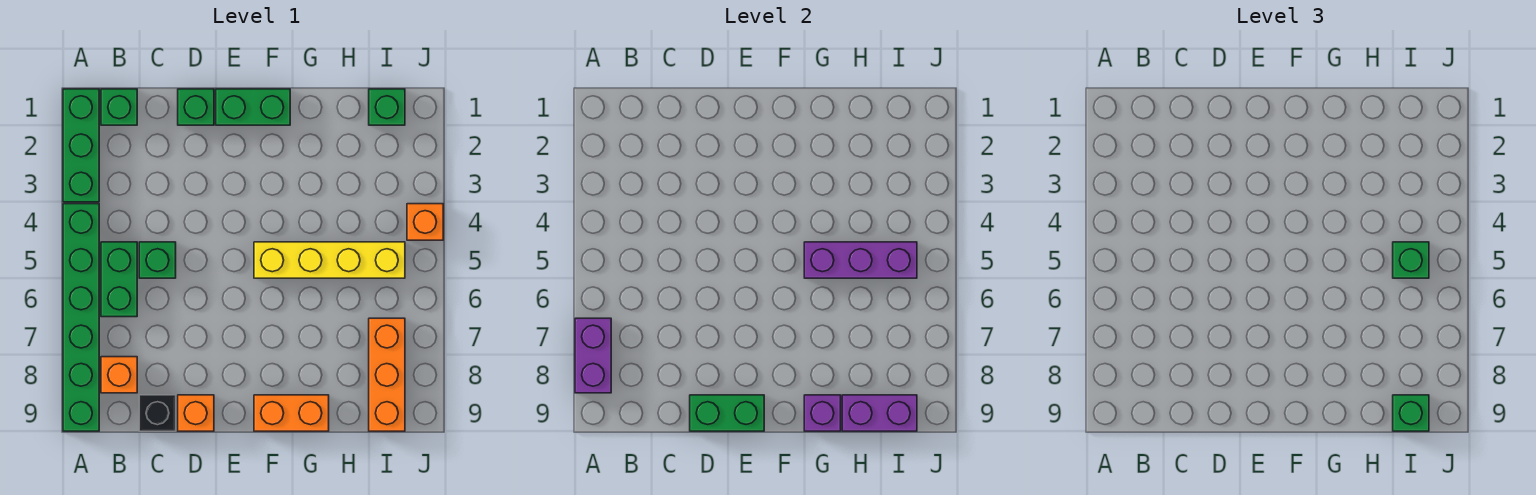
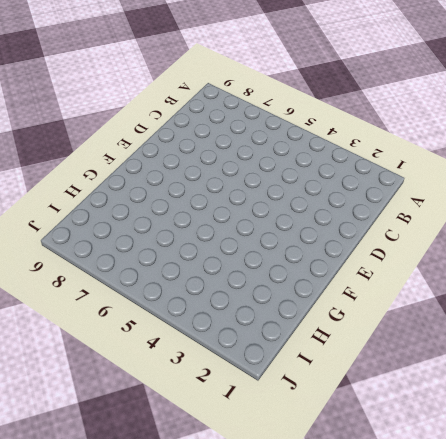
none -> green 1x3 brick [63,89,99,202]
none -> green 1x6 brick [63,204,99,431]
none -> green 1x1 brick [101,89,137,125]

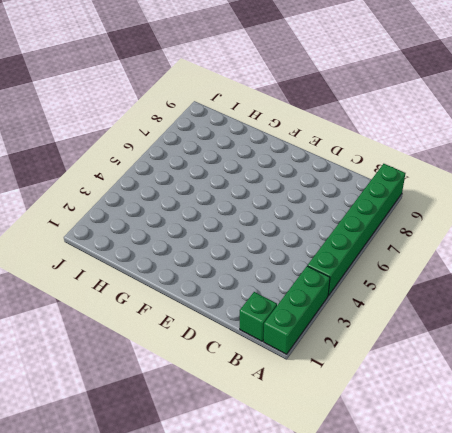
none -> green 1x2 brick [101,242,137,317]
none -> orange 1x1 brick [101,357,137,393]
none -> green 1x1 brick [139,242,176,278]

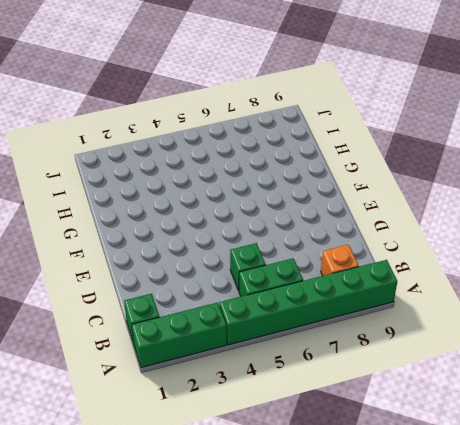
none -> black 1x1 brick [139,395,176,431]
none -> green 1x1 brick [178,89,214,125]
none -> orange 1x1 brick [178,395,214,431]

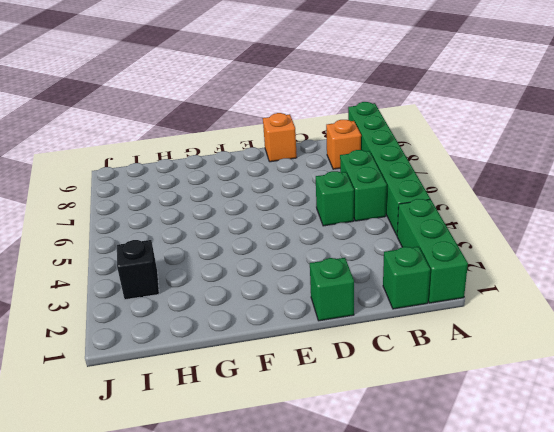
black 1x1 brick [117,240,159,300] -> black 1x1 brick moved to [139,395,176,431]
none -> green 1x2 brick [216,89,290,125]
none -> yellow 1x4 brick [254,242,405,278]
none -> orange 1x2 brick [254,395,329,431]

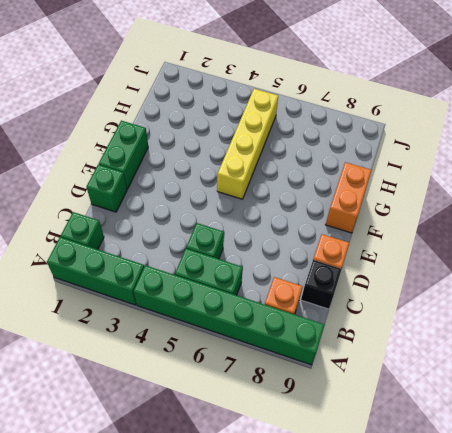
none -> green 1x1 brick [369,89,405,125]
none -> orange 1x3 brick [369,318,405,431]
none -> orange 1x1 brick [407,204,443,240]

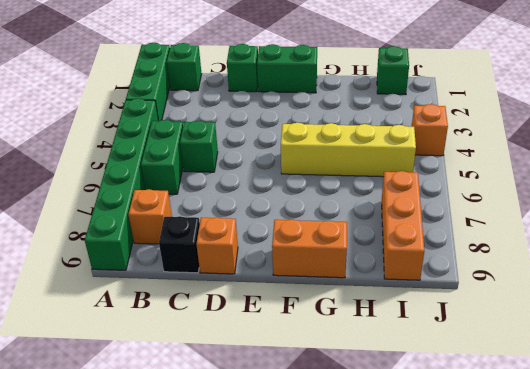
none -> purple 1x2 brick [575,318,611,393]
none -> green 1x2 brick [690,395,764,431]
none -> purple 1x3 brick [804,242,917,278]

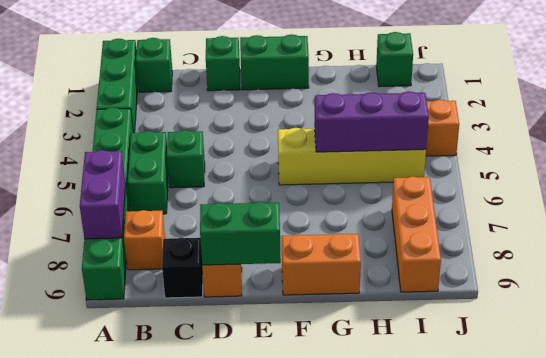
none -> purple 1x1 brick [804,395,841,431]
none -> purple 1x2 brick [842,395,917,431]
none -> green 1x1 brick [1393,242,1429,278]

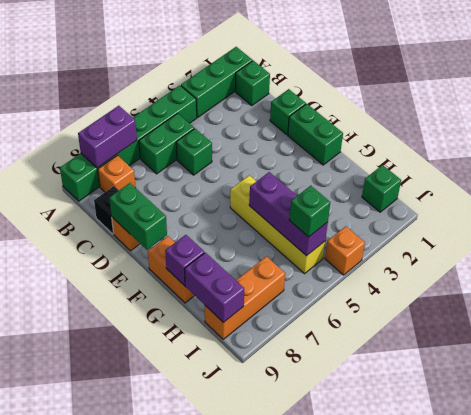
none -> green 1x1 brick [1393,395,1429,431]

